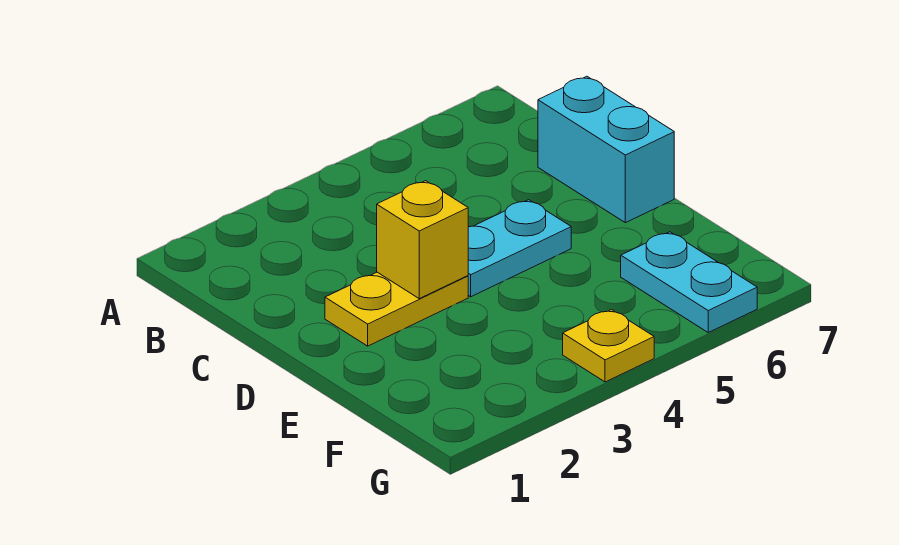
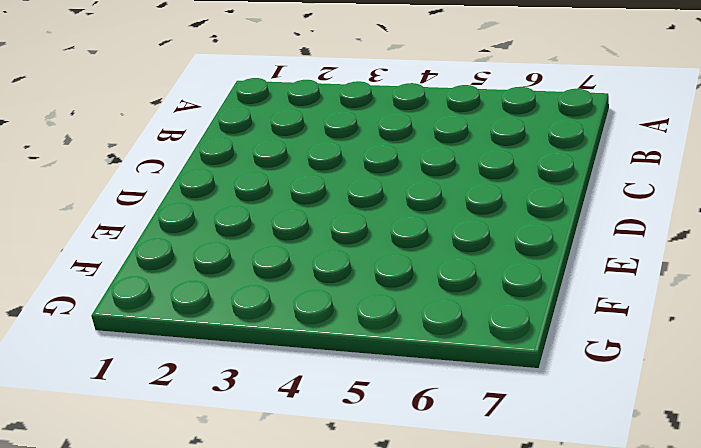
none -> cyan 1x2 brick [538,76,674,223]
none -> yellow 1x2 plate [325,272,468,346]

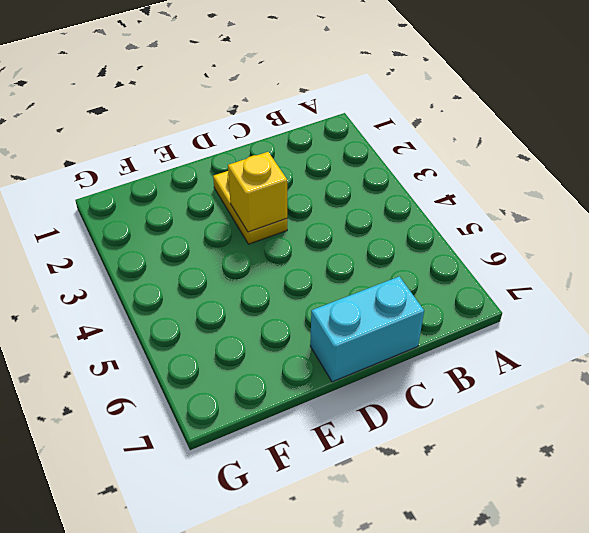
none -> cyan 1x2 plate [468,200,571,297]
none -> cyan 1x2 plate [621,232,757,332]

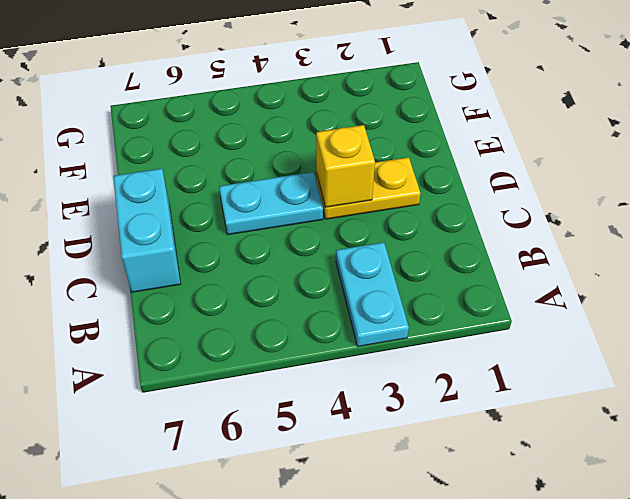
cyan 1x2 plate [336,242,409,347] -> cyan 1x2 plate moved to [621,232,757,332]
none -> yellow 1x1 plate [563,310,654,382]

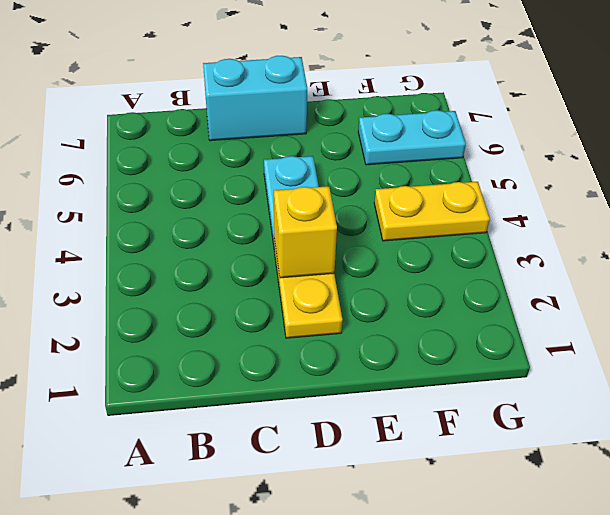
yellow 1x2 plate [374,182,490,241] -> yellow 1x1 plate [563,310,654,382]

